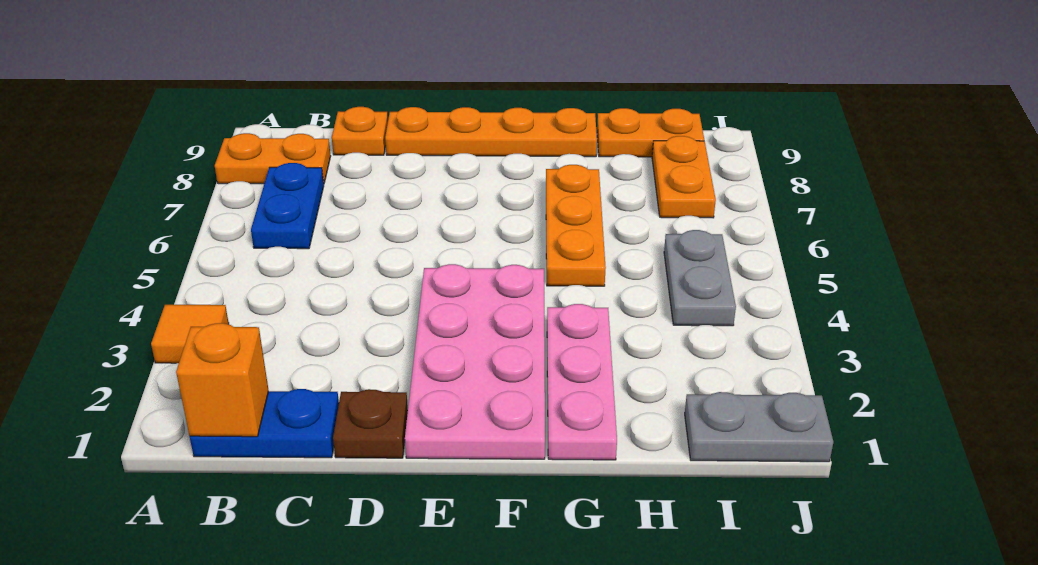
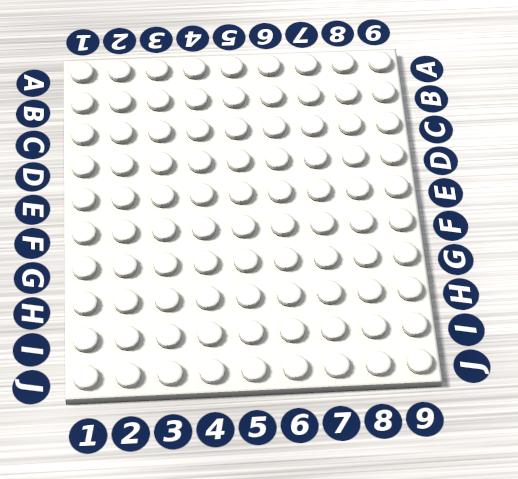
none -> orange 1x1 tile [151,305,229,363]
none -> orange 1x2 plate [215,133,331,184]
none -> blue 1x2 plate [190,389,339,458]

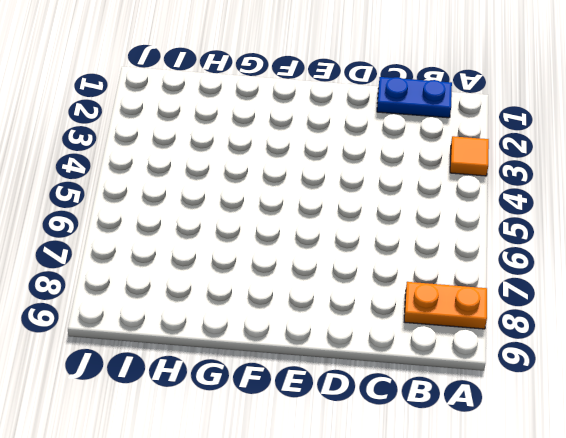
none -> blue 1x2 plate [251,163,324,249]
none -> orange 1x1 plate [332,107,388,155]
none -> brown 1x1 plate [333,389,408,458]

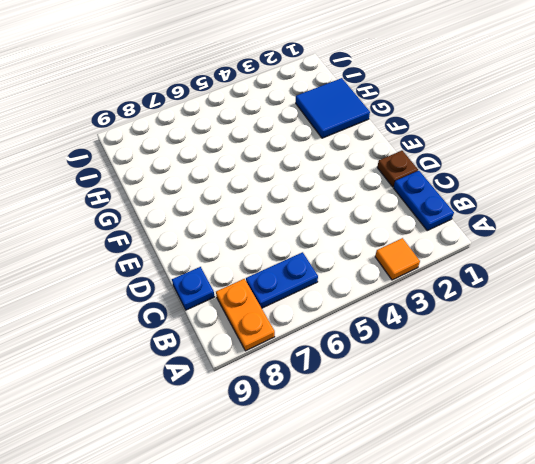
blue 1x1 plate [172,267,215,310] -> orange 1x1 plate [332,107,388,155]
blue 2x2 tile [296,78,370,138] -> pink 1x3 plate [547,304,617,460]
none -> orange 1x4 plate [385,107,597,157]
none -> pink 2x4 plate [405,264,545,459]
none -> orange 1x3 plate [546,165,606,286]

